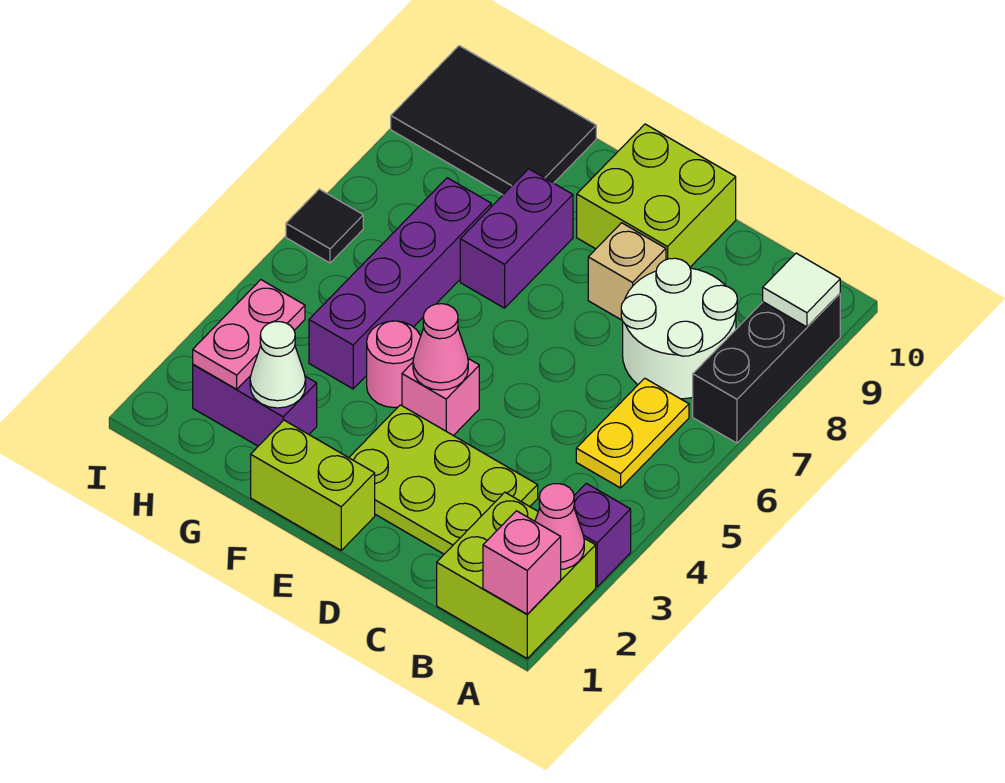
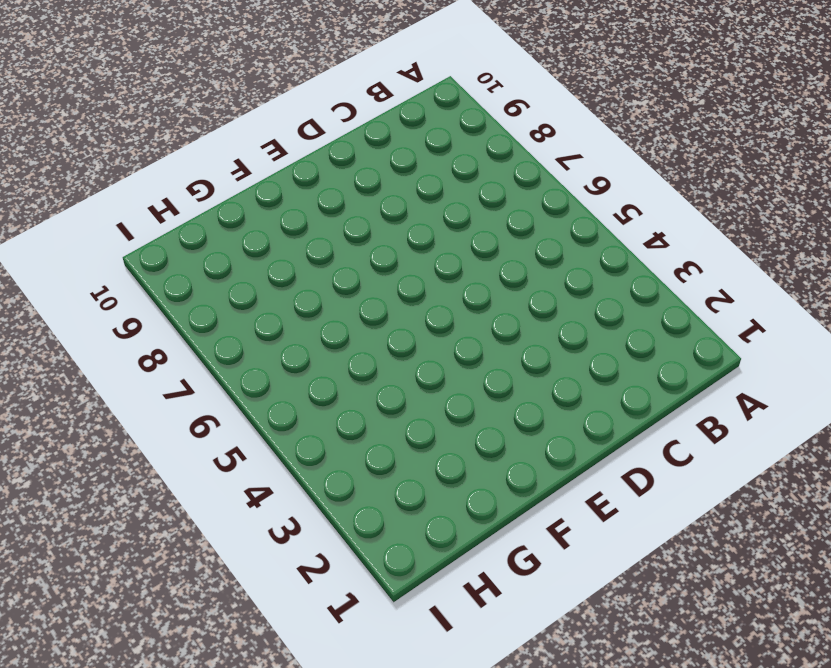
none -> lime 2x2 brick [437,492,596,658]
none -> purple 1x1 brick [574,483,631,587]
none -> black 1x3 brick [693,294,840,443]

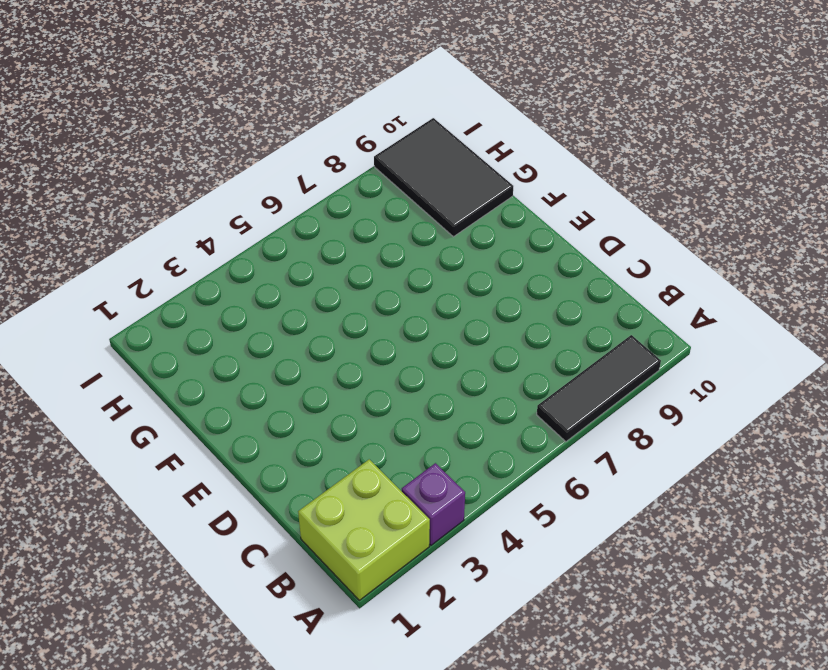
black 1x3 tile [537,335,661,442] -> black 1x3 brick [693,294,840,443]
none -> yellow 1x2 plate [576,378,689,488]
none -> white 2x2 round brick [621,258,737,399]
none -> lime 2x3 plate [349,405,538,554]

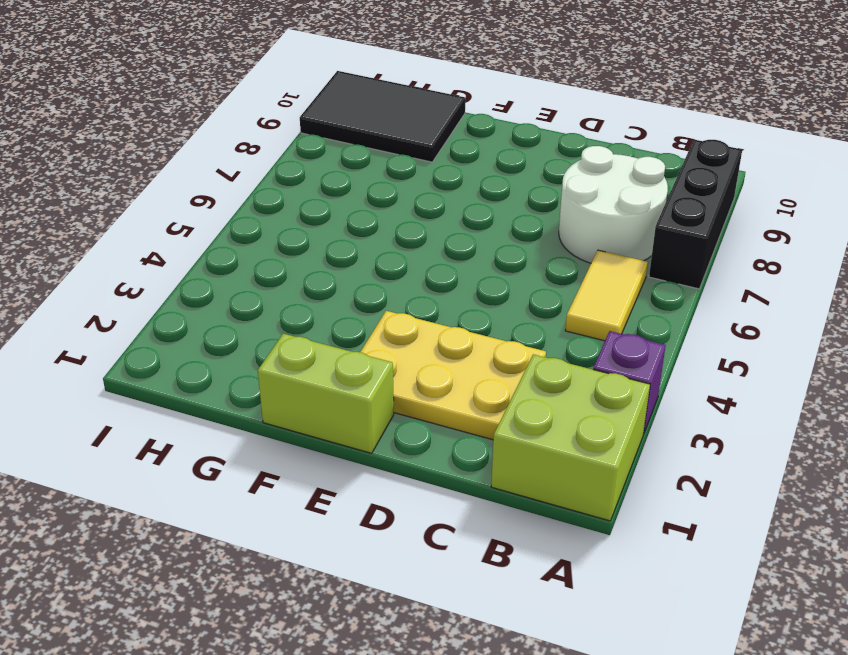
yellow 1x2 tile [565,250,648,341] -> yellow 1x2 plate [576,378,689,488]
yellow 2x3 plate [361,311,546,440] -> lime 2x3 plate [349,405,538,554]
none -> tan 1x1 brick [588,223,666,320]
none -> lime 2x2 brick [577,124,736,267]
none -> pink 1x1 brick [402,359,479,436]

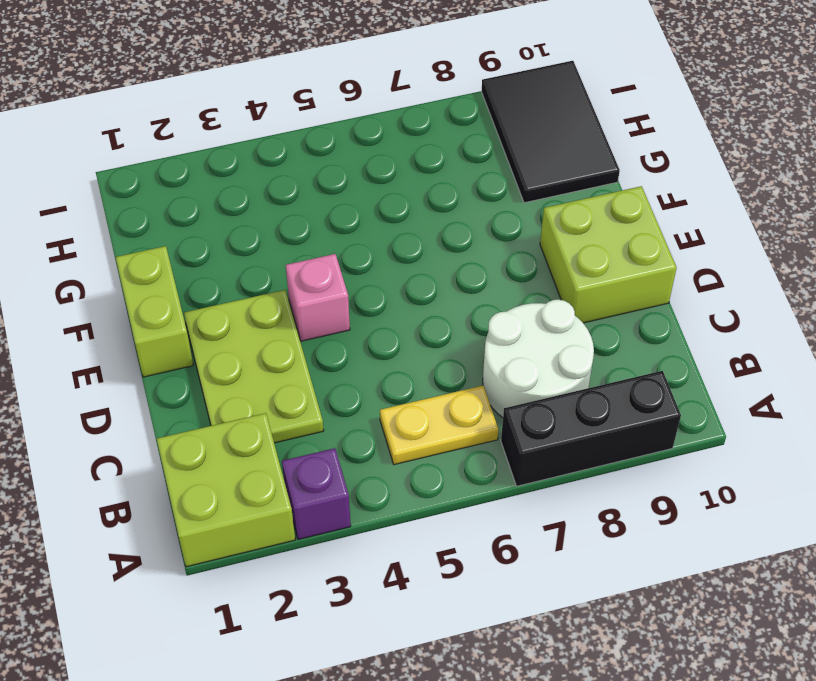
none -> tan 1x1 brick [588,223,666,320]
none -> pink 1x1 round brick [367,321,421,408]
none -> purple 1x2 brick [460,169,573,308]

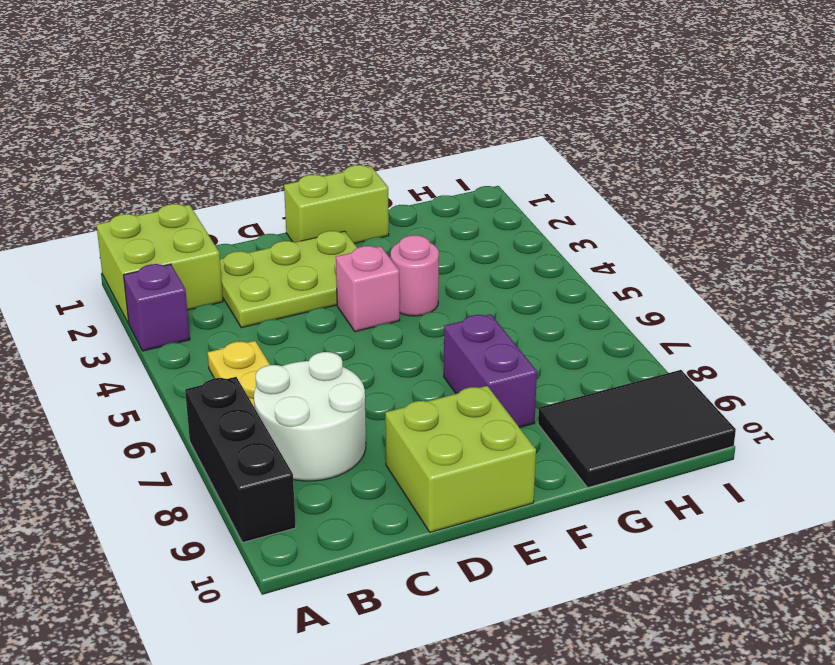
none -> tan 1x1 brick [588,223,666,320]
none -> purple 1x2 brick [193,364,317,446]
none -> purple 1x4 brick [309,178,491,389]

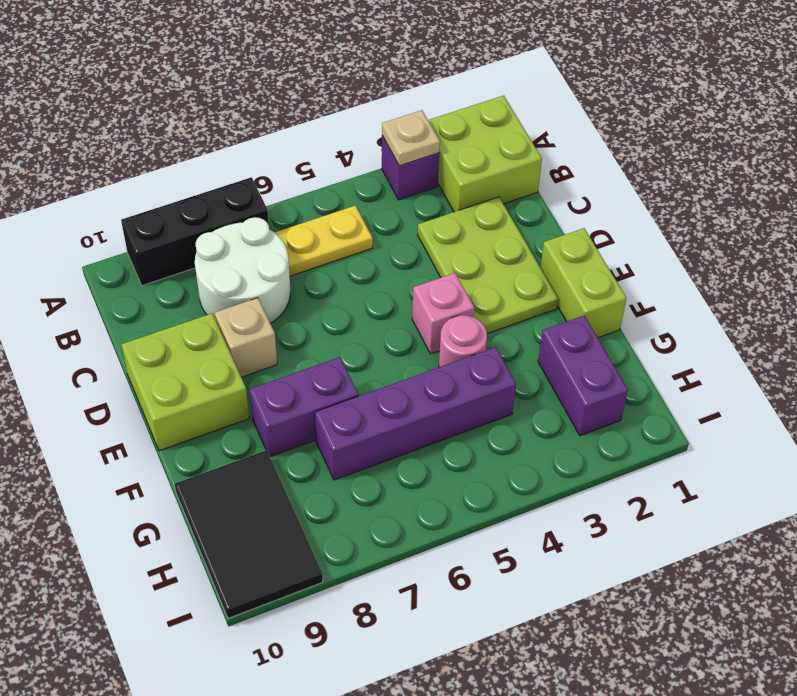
tan 1x1 plate [382,110,440,166] -> none
none -> black 1x1 tile [286,189,363,263]
none -> pink 1x1 brick [483,511,561,614]
none -> pink 1x1 cone [535,484,584,569]

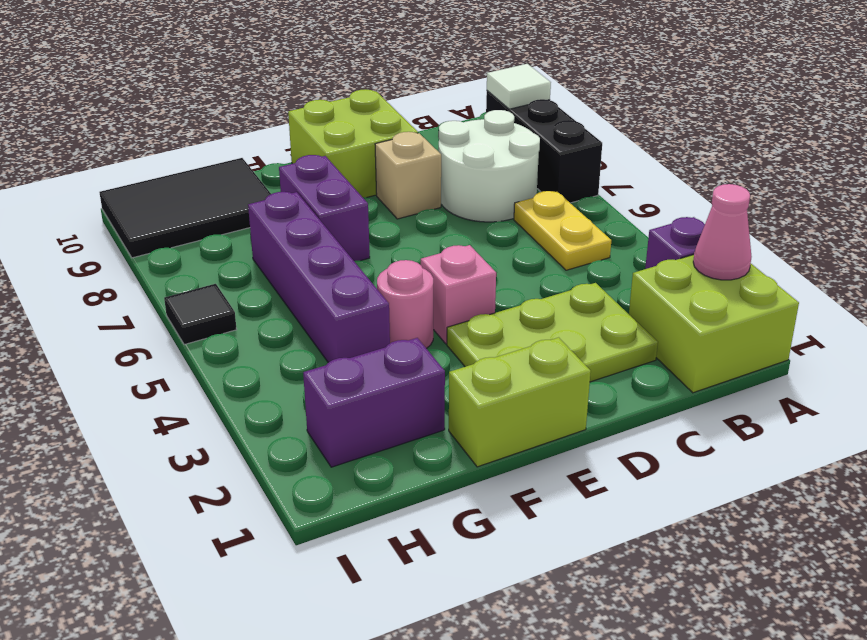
none -> pink 1x1 brick [483,511,561,614]
none -> pink 1x1 cone [413,304,468,390]
none -> white 1x1 cone [250,322,306,408]

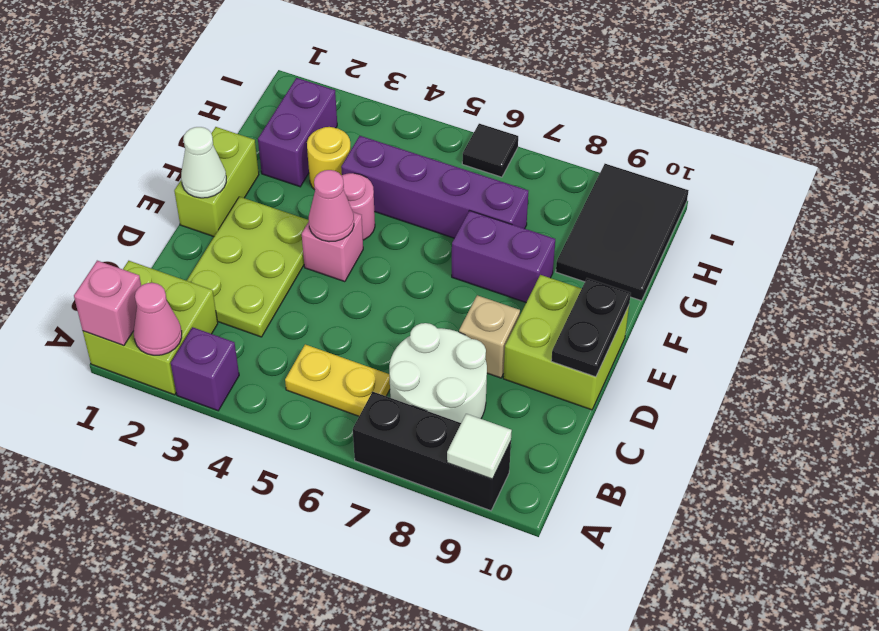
black 1x2 plate [551,278,631,377] -> none
white 1x1 cone [181,127,226,198] -> white 1x1 cone moved to [250,322,306,408]
yellow 1x1 round brick [307,127,351,190] -> none
none -> pink 1x2 plate [193,280,305,389]

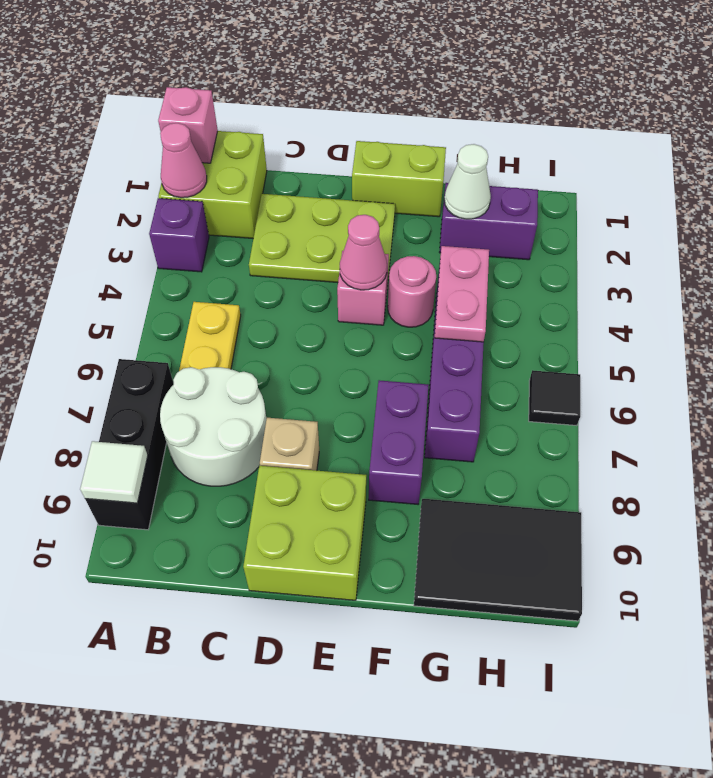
pink 1x2 plate [435,246,489,342] -> pink 1x2 plate moved to [193,280,305,389]

